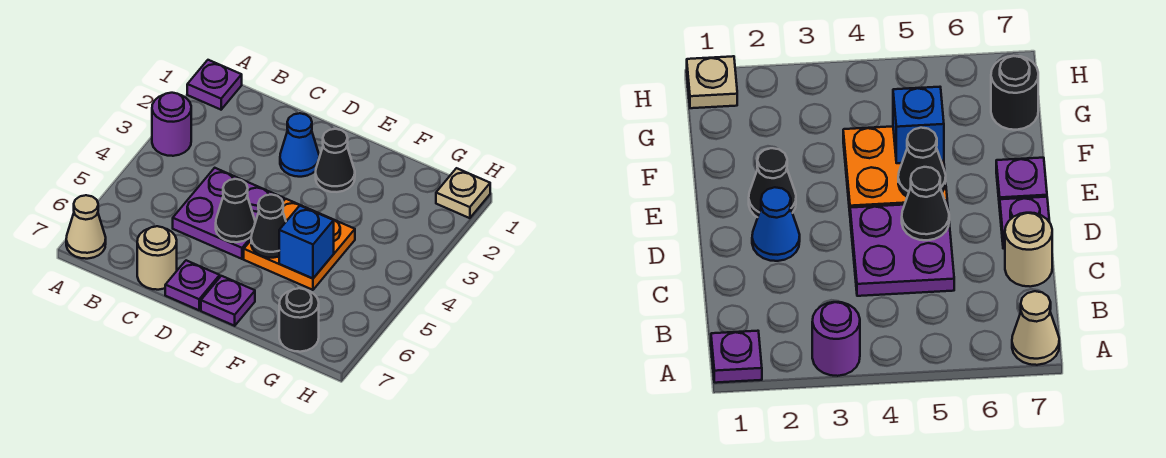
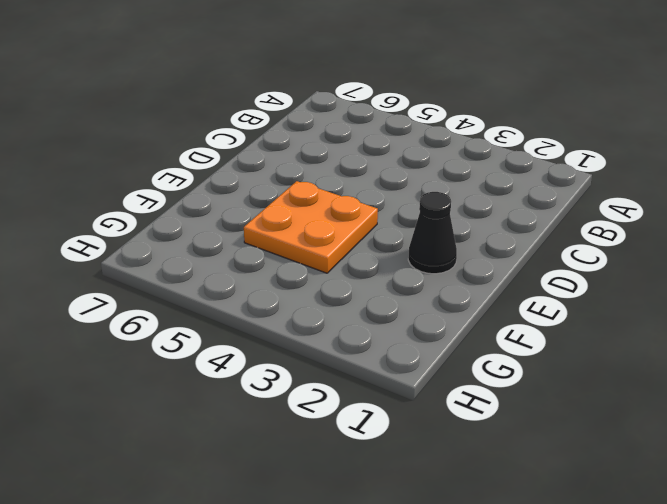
none -> purple 1x1 plate [187,60,242,110]
none -> purple 1x1 round brick [152,93,191,156]
none -> tan 1x1 cone [66,195,106,259]

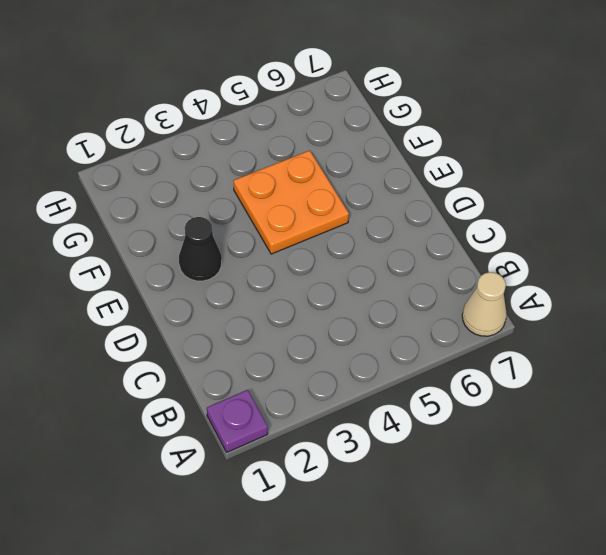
none -> purple 1x1 round brick [152,93,191,156]
none -> purple 2x2 plate [173,168,284,259]
none -> tan 1x1 round brick [137,226,177,290]

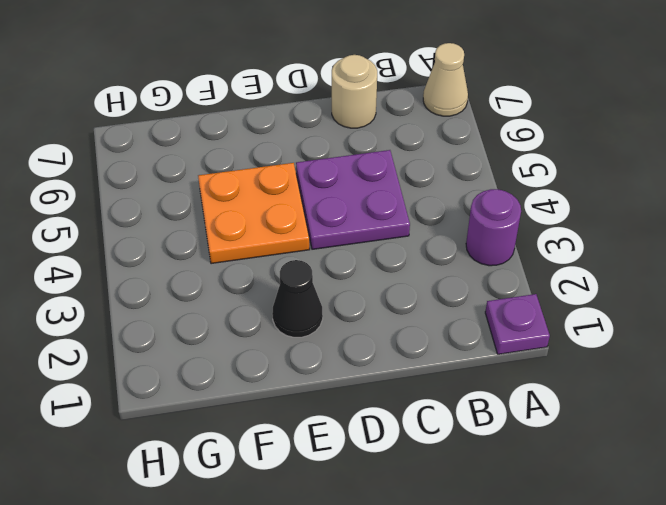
none -> blue 1x1 cone [280,113,319,177]
none -> purple 1x1 plate [165,260,220,310]
none -> purple 1x1 plate [201,276,255,326]

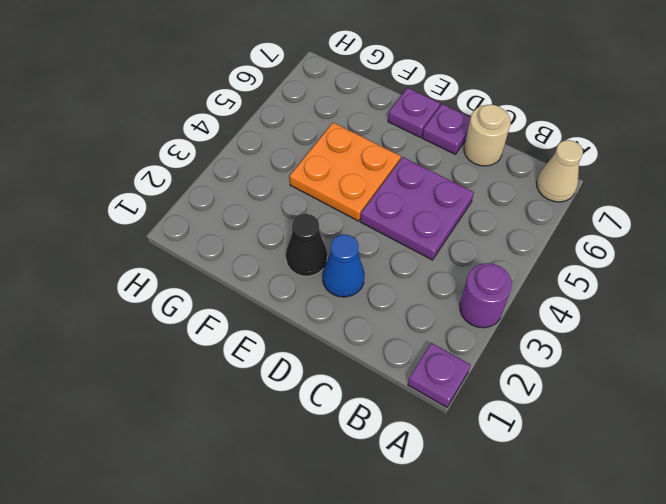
none -> black 1x1 round brick [279,288,319,352]
none -> tan 1x1 plate [436,168,490,218]
none -> black 1x1 cone [216,179,255,242]

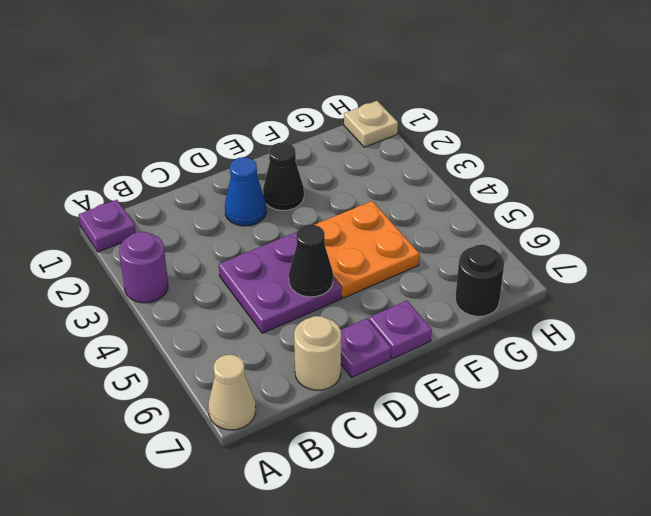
none -> black 1x1 cone [251,195,286,258]
none -> blue 1x1 brick [279,206,334,279]

